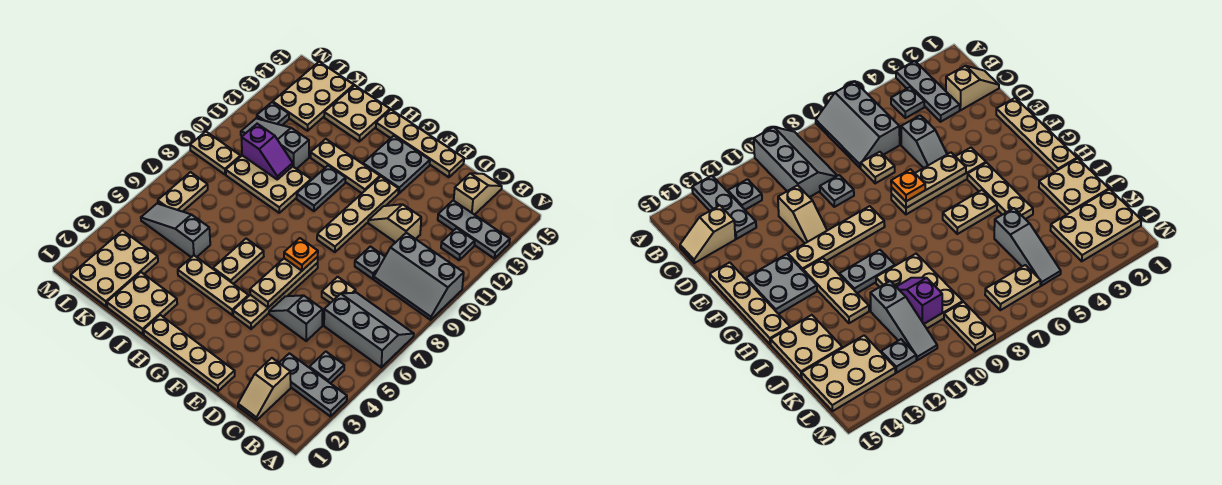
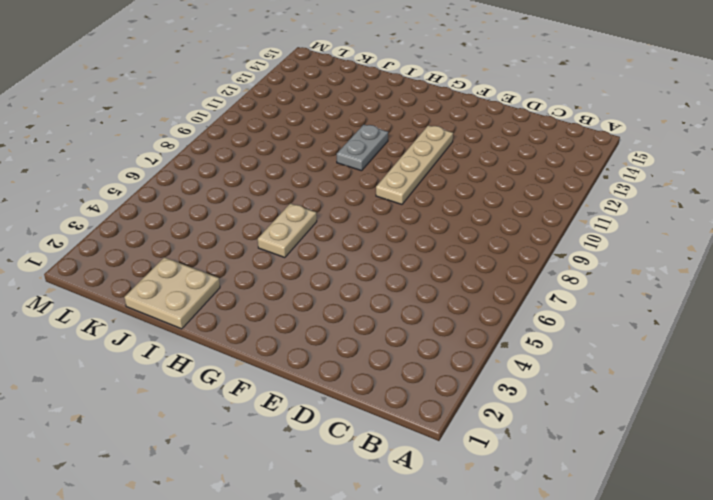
none -> grey 1x3 plate [279,353,347,416]
none -> grey 2x3 slope [324,293,414,367]
none -> grey 2x3 slope [374,233,464,320]
none -> grey 1x3 plate [438,200,510,258]

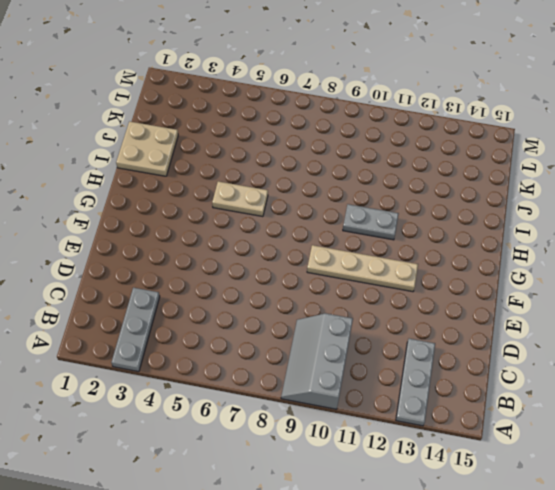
none -> grey 2x3 slope [324,293,414,367]
none -> grey 1x1 plate [310,352,344,383]
none -> grey 1x1 plate [441,228,475,260]
none -> tan 1x2 slope [238,358,291,420]

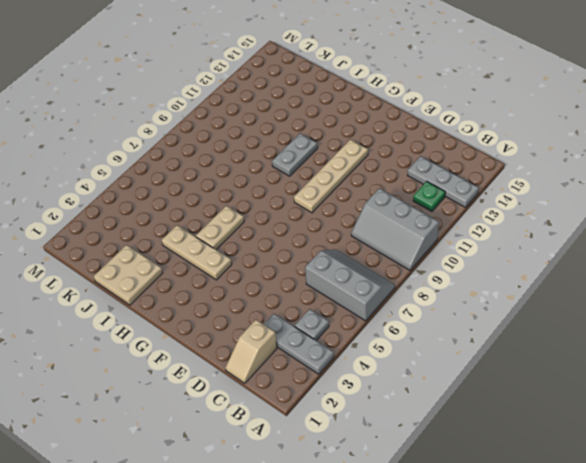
green 1x1 plate [413,181,445,211] -> grey 1x1 plate [441,228,475,260]
none -> tan 1x2 slope [454,173,502,215]
none -> grey 1x2 slope [269,295,323,341]
none -> tan 1x1 plate [322,277,356,303]
none -> grey 1x1 plate [355,247,385,279]

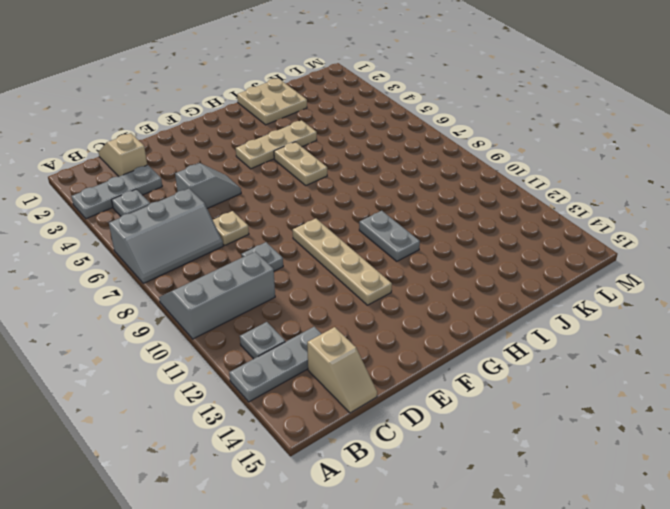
none -> tan 1x2 slope [368,204,421,242]
none -> tan 1x4 plate [143,315,235,391]
none -> tan 1x4 plate [376,110,464,177]
none -> tan 1x4 plate [233,263,318,329]

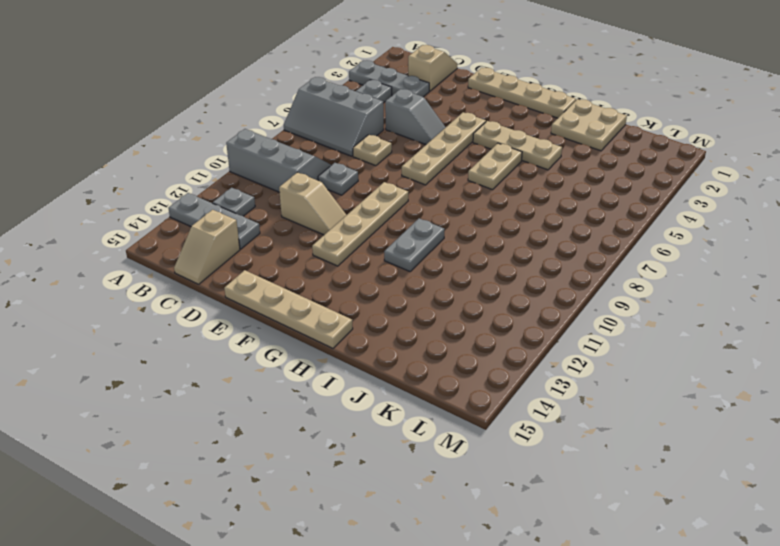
none -> grey 2x2 plate [363,136,430,193]
none -> tan 1x3 plate [311,139,380,193]
none -> tan 2x3 plate [226,155,311,213]
none -> tan 2x2 plate [324,85,390,141]

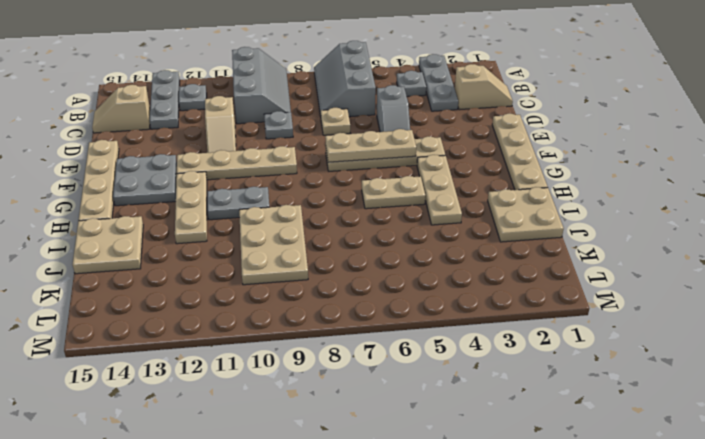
none -> grey 1x3 slope [141,204,210,257]
none -> grey 1x3 slope [241,118,309,169]
none -> tan 2x3 plate [71,231,158,307]
none -> tan 2x3 plate [273,62,354,131]

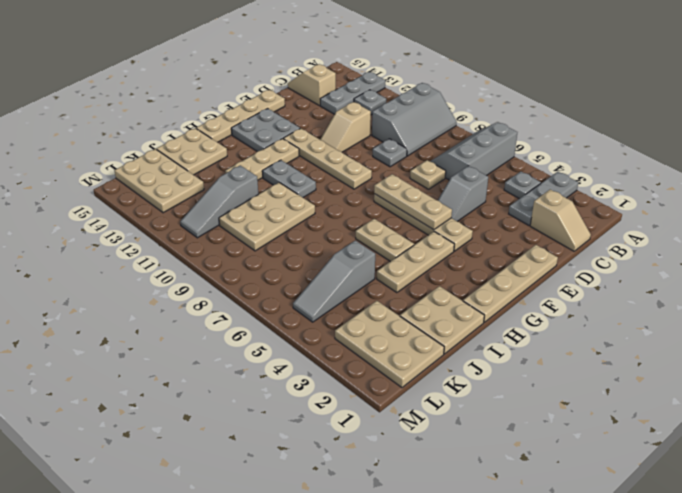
none -> tan 1x2 plate [158,172,208,212]
none -> tan 1x2 plate [190,131,241,175]
none -> grey 1x1 plate [257,102,289,125]
none -> purple 1x2 slope [242,124,293,179]

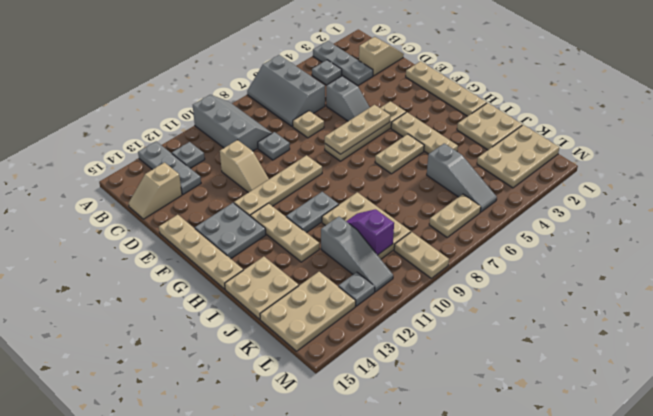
none -> orange 1x1 plate [284,238,318,271]

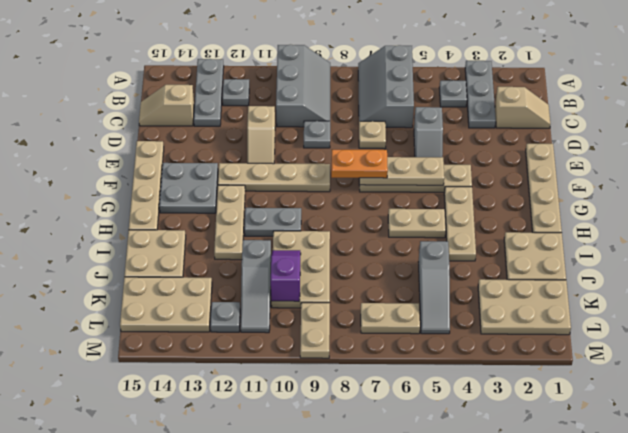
orange 1x2 plate [331,150,388,178] -> orange 1x1 plate [284,238,318,271]

